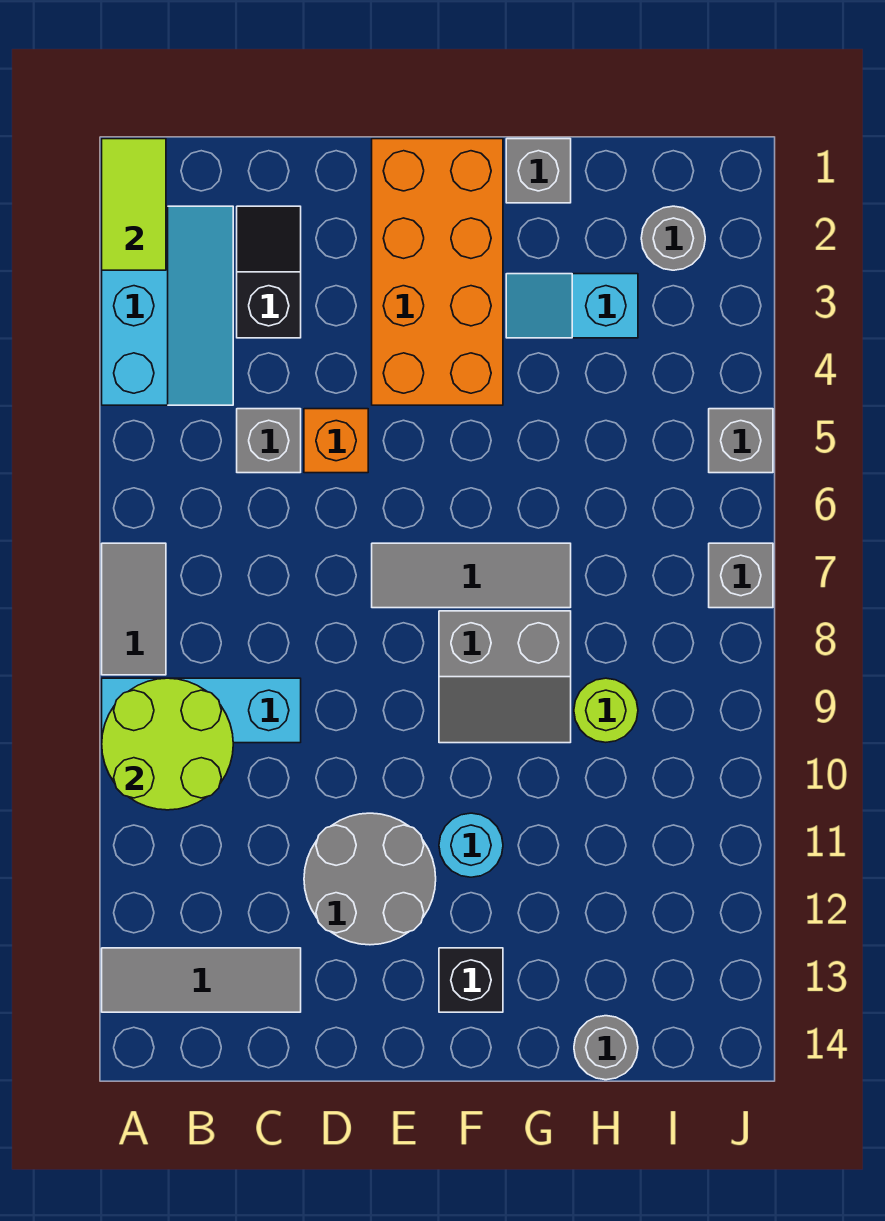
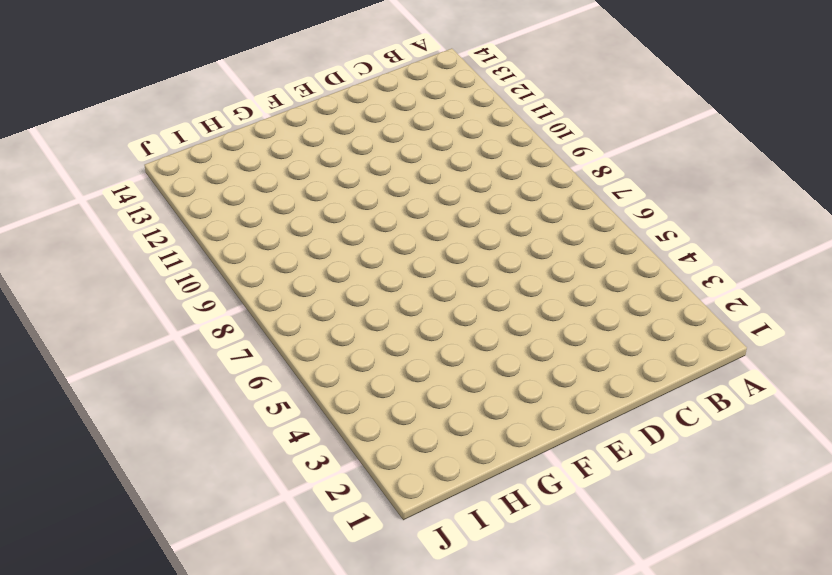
none -> cyan 2x3 slope [102,206,233,405]
none -> grey 1x2 tile [102,543,166,675]
none -> cyan 1x3 brick [102,678,301,743]

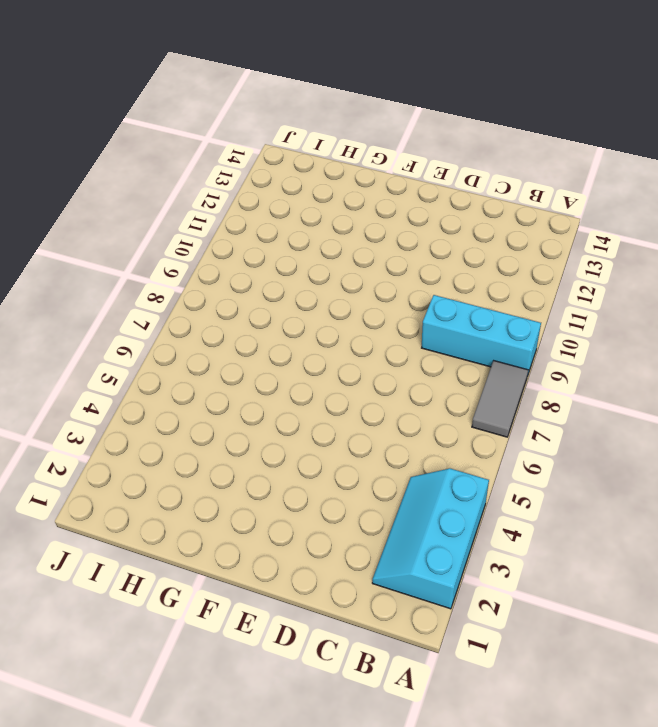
none -> grey 1x3 tile [102,948,301,1012]
none -> black 1x2 slope [237,206,301,338]
none -> grey 1x1 brick [237,409,301,473]

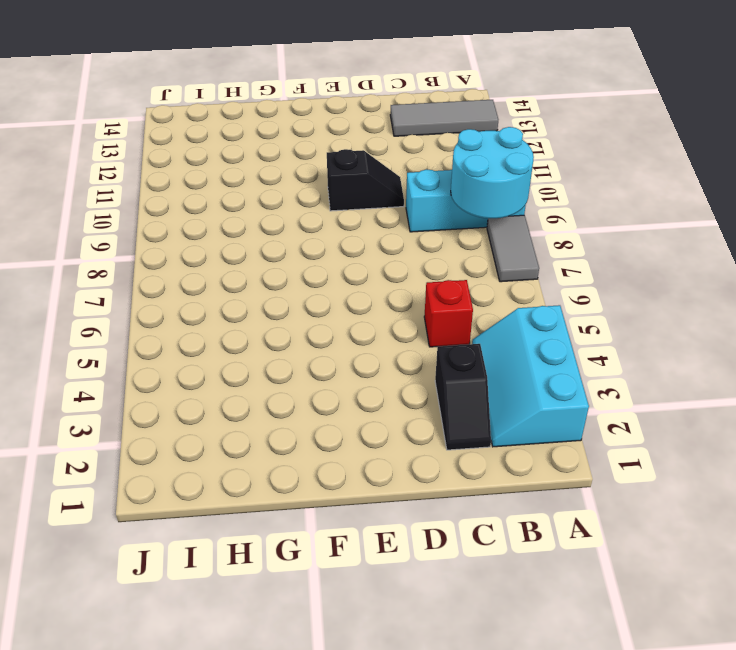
cyan 2x2 round brick [451,127,534,218] -> lime 2x2 round brick [102,678,233,810]
red 1x1 brick [424,280,473,347] -> grey 1x1 brick [237,409,301,473]
black 1x2 slope [327,149,404,211] -> none
none -> orange 1x1 brick [304,409,368,473]
none -> grey 2x2 round brick [304,813,436,945]
none -> orange 2x4 brick [372,139,503,405]

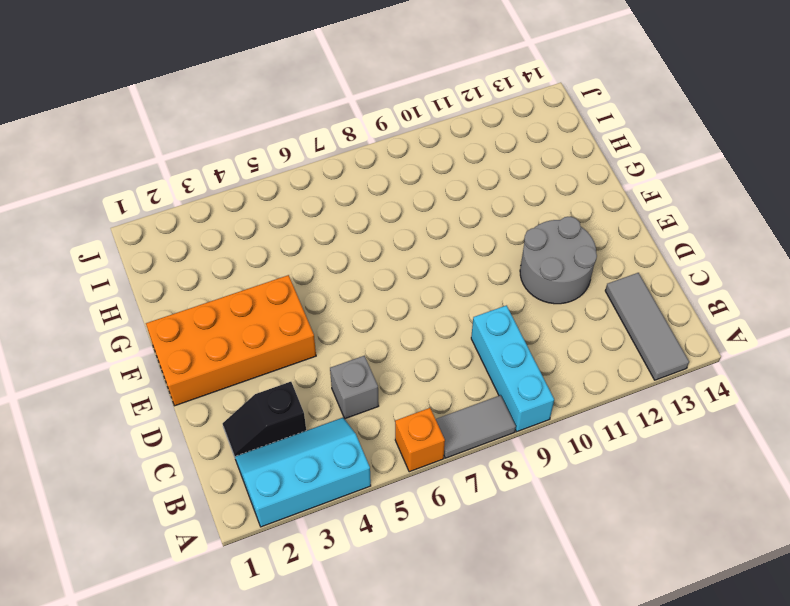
orange 1x1 brick [395,408,445,472] -> orange 1x1 brick moved to [304,409,368,473]
none -> grey 1x3 tile [372,543,571,608]
none -> grey 2x2 slope [439,611,571,743]
none -> cyan 1x1 round brick [439,813,503,877]

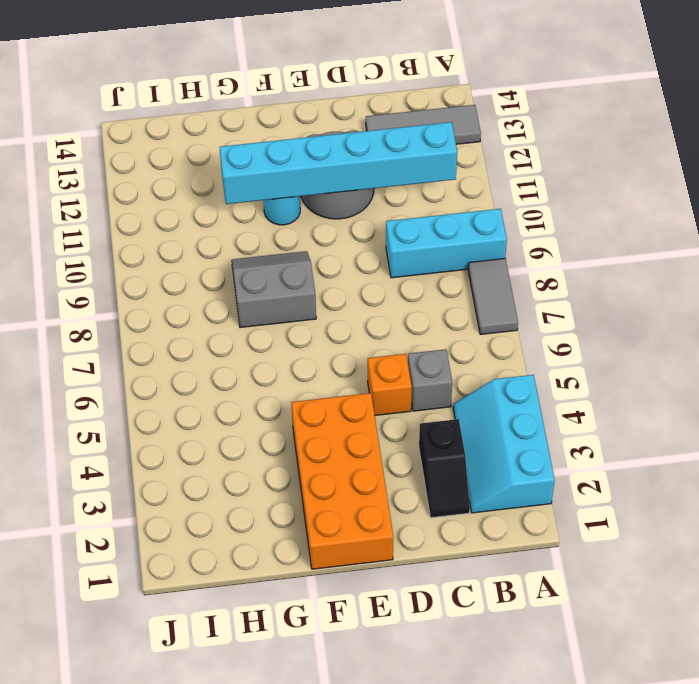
cyan 1x6 brick [220,122,457,204] -> none
none -> grey 1x3 tile [372,543,571,608]
none -> black 1x1 brick [439,948,503,1012]
none -> grey 1x1 brick [506,139,571,203]

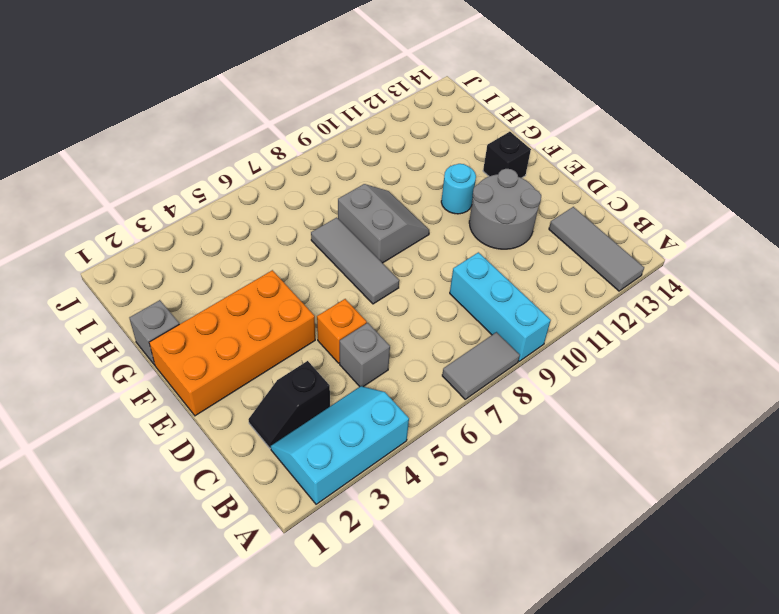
none -> cyan 1x2 slope [506,274,638,338]
none -> lime 1x1 round brick [574,678,638,742]
none -> grey 1x1 round brick [574,1016,638,1080]

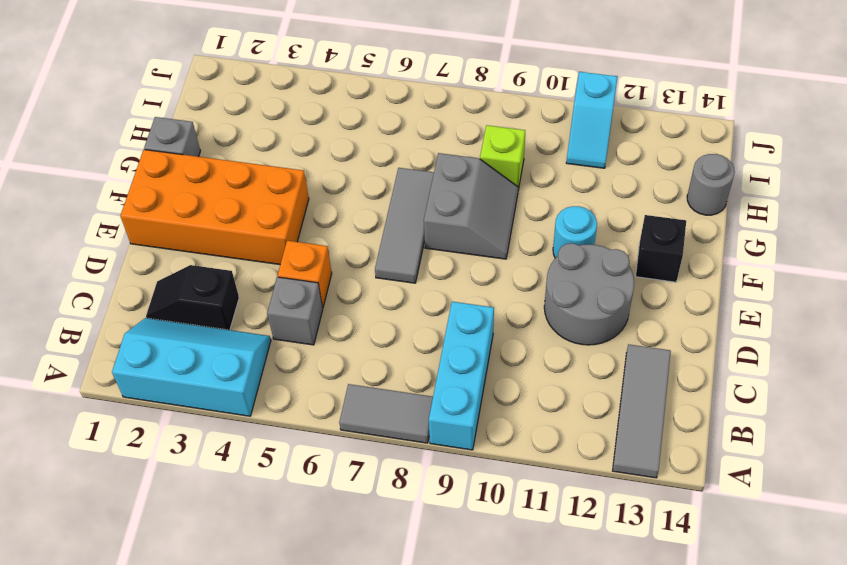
lime 1x1 brick [480,125,525,190] -> lime 1x1 round brick [574,678,638,742]
cyan 1x2 slope [566,72,618,168] -> cyan 1x2 slope moved to [506,274,638,338]
none -> grey 1x1 round brick [641,206,705,270]
none -> grey 1x1 brick [709,409,773,473]
none -> grey 1x1 brick [709,543,773,608]

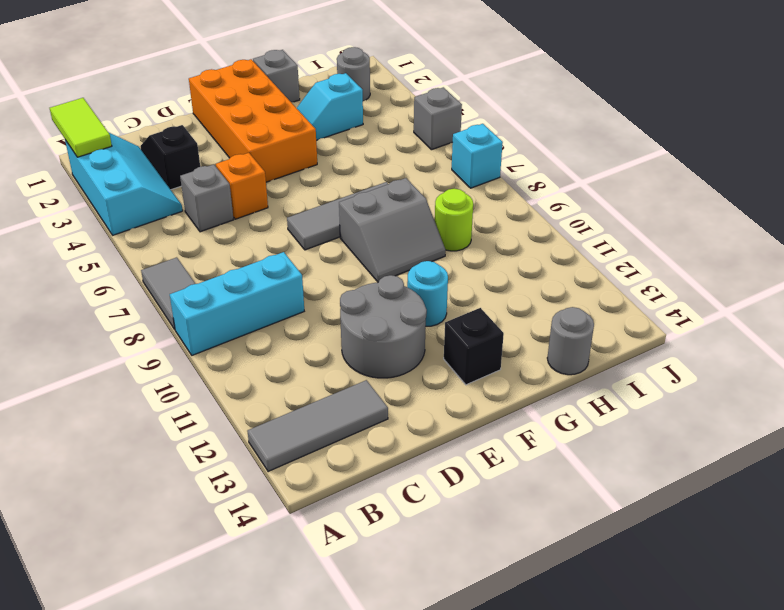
cyan 1x1 brick [452,124,503,188] -> grey 1x1 brick [709,543,773,608]
none -> lime 2x2 round brick [102,678,233,810]

